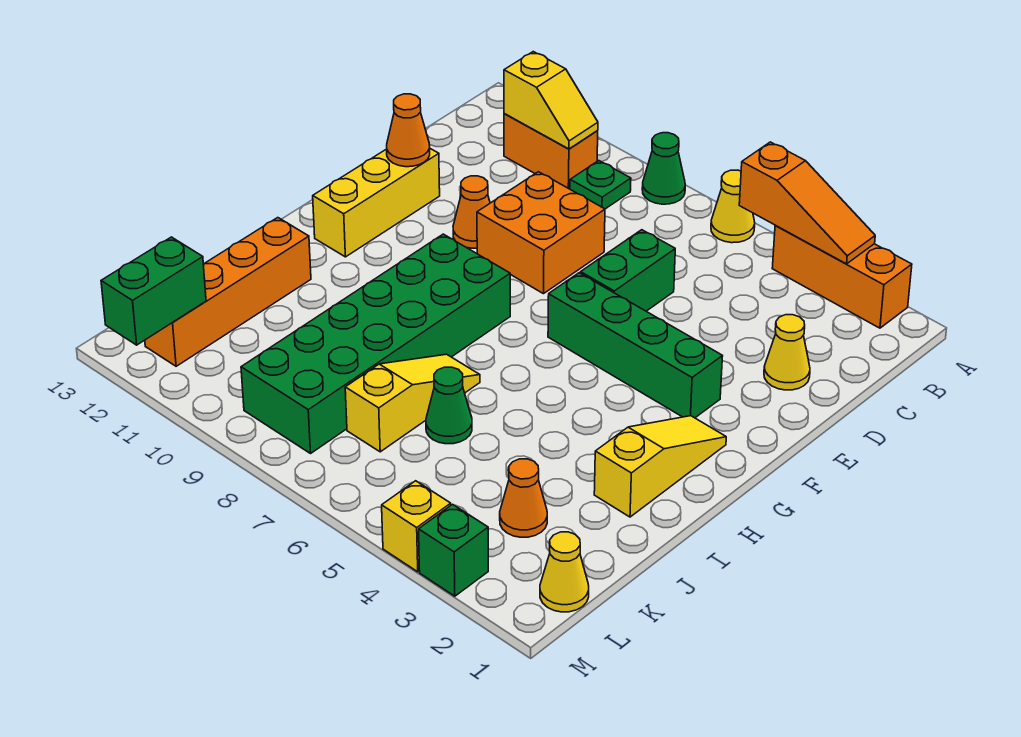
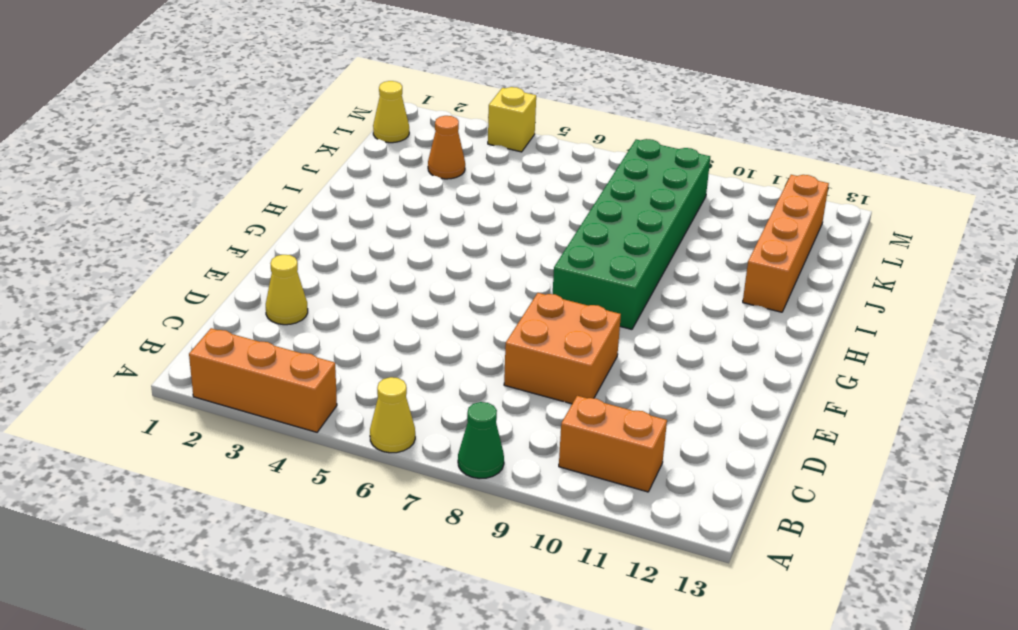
none -> green 1x1 plate [570,161,631,209]
none -> green 1x2 brick [581,230,675,311]
none -> orange 1x1 cone [453,176,490,248]

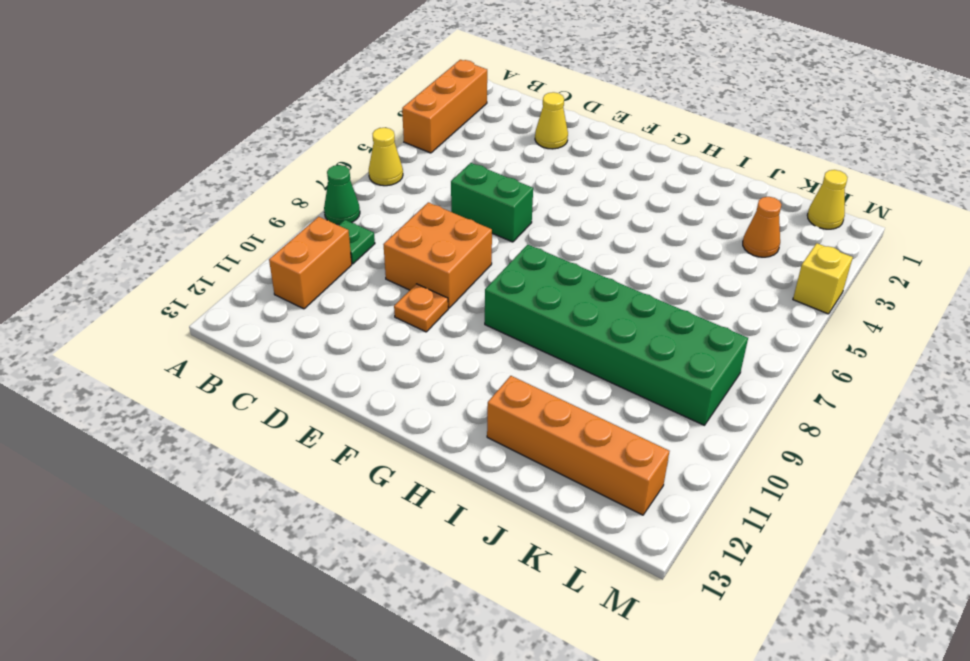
orange 1x1 plate [394,284,448,332] -> orange 1x1 cone [453,176,490,248]
none -> yellow 1x3 brick [313,149,440,257]
none -> green 1x4 brick [548,273,722,418]
none -> yellow 1x3 slope [594,416,726,517]

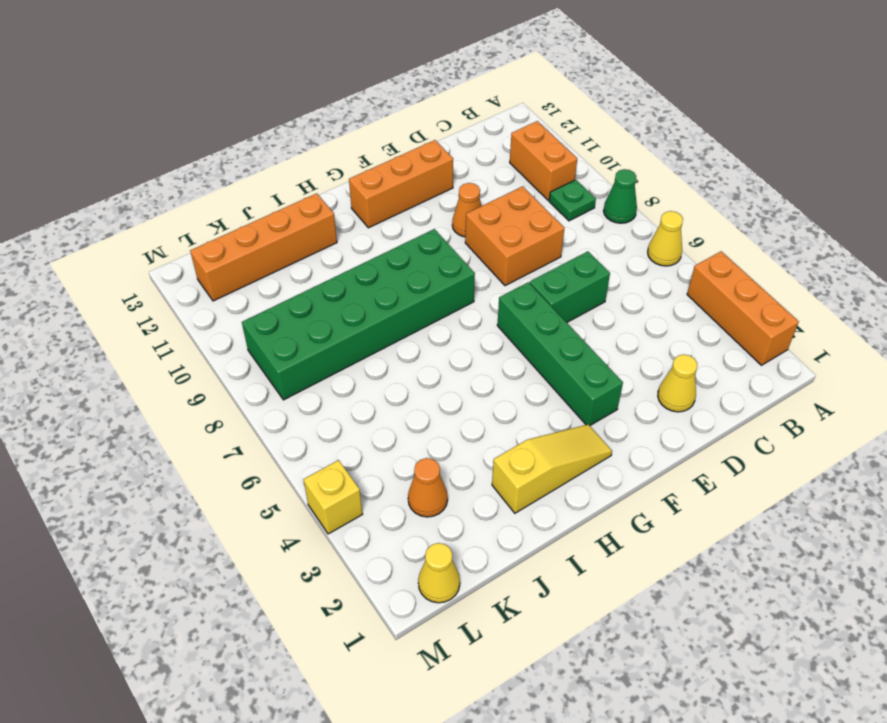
orange 1x3 brick [349,140,453,228] -> yellow 1x3 brick [313,149,440,257]
none -> yellow 1x3 slope [345,354,480,452]
none -> green 1x1 cone [426,367,472,444]
none -> green 1x1 brick [419,504,488,596]

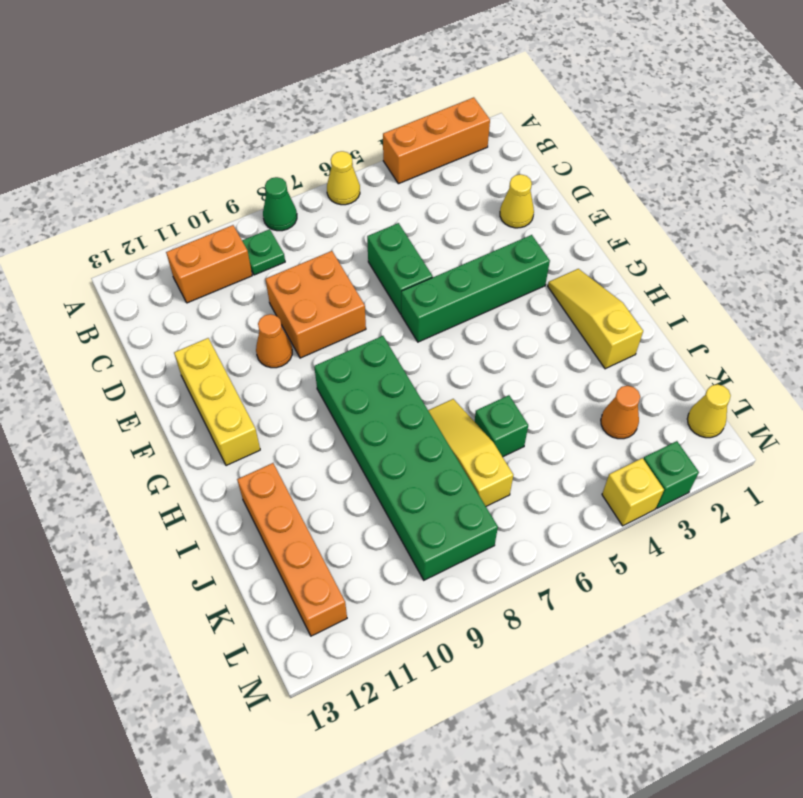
green 1x1 brick [475,395,528,457] -> green 1x1 cone [426,367,472,444]
none -> orange 1x3 slope [739,142,875,264]
none -> yellow 1x2 slope [504,52,598,149]
none -> orange 1x1 cone [387,94,430,167]

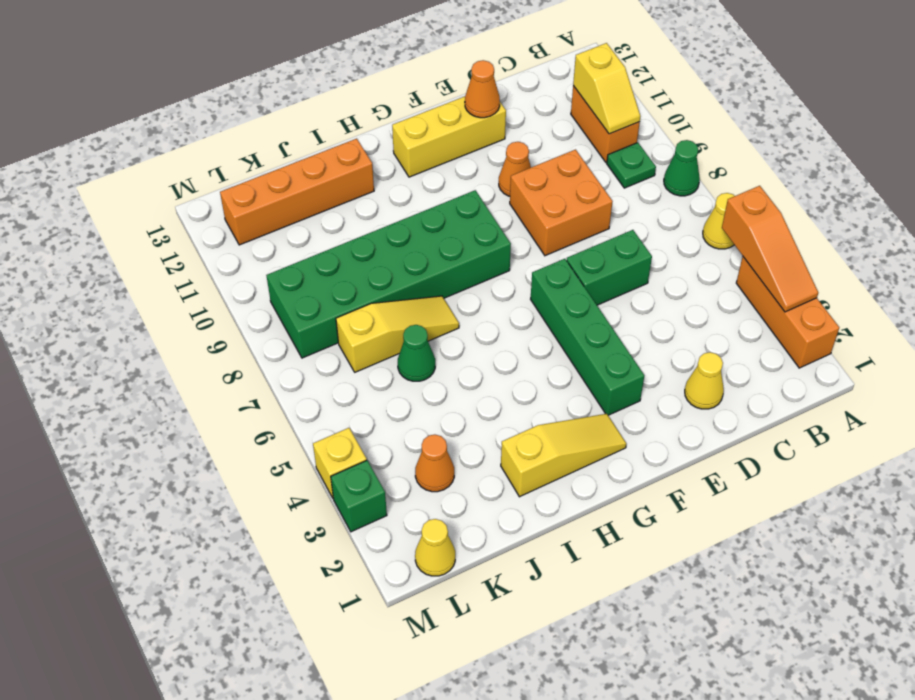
none -> green 1x2 brick [101,237,206,345]

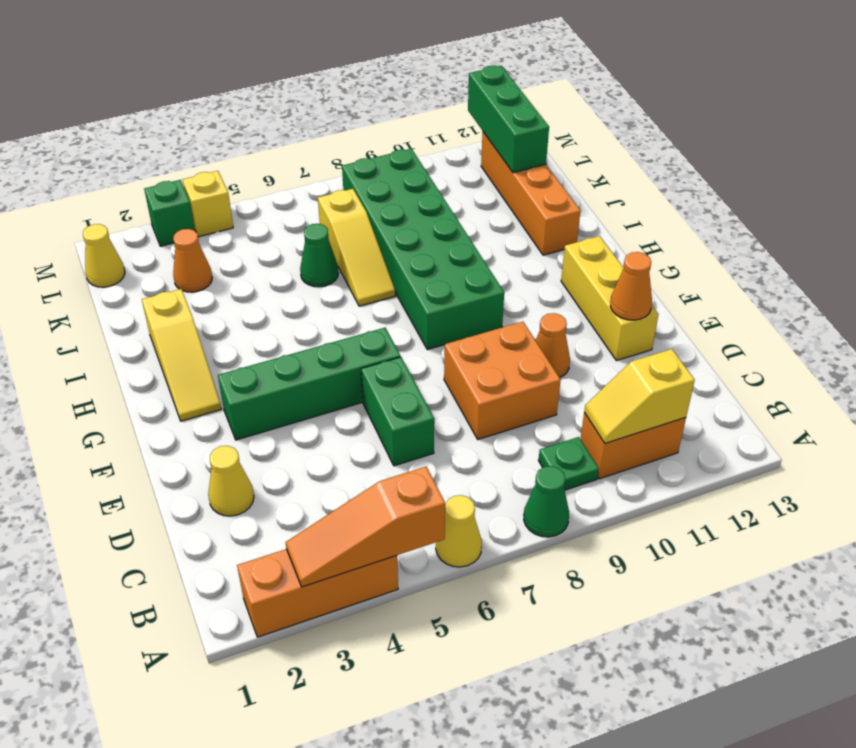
green 1x3 brick [468,66,549,173] -> green 1x2 brick [101,237,206,345]

